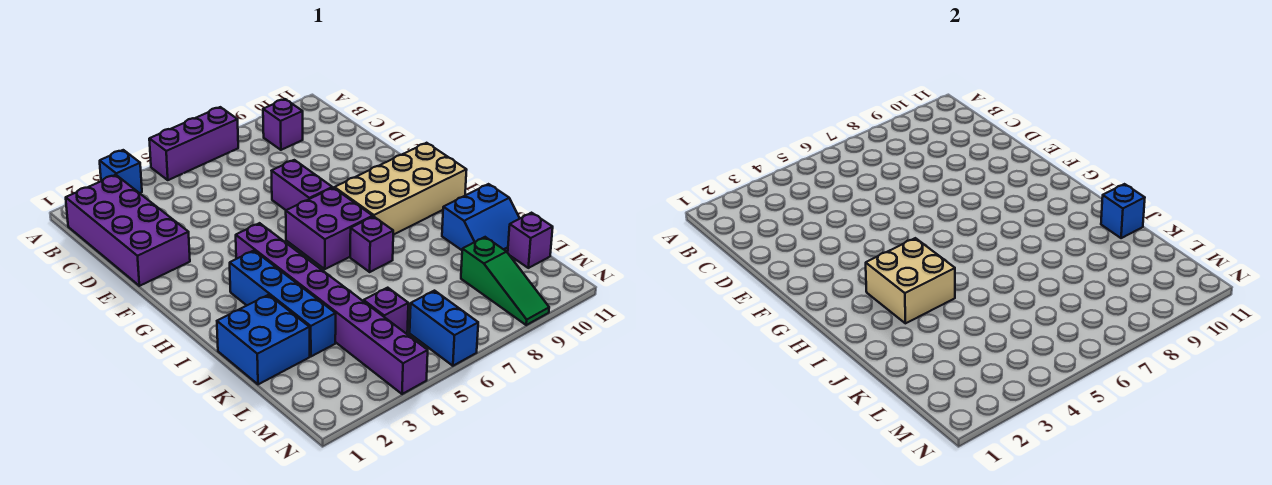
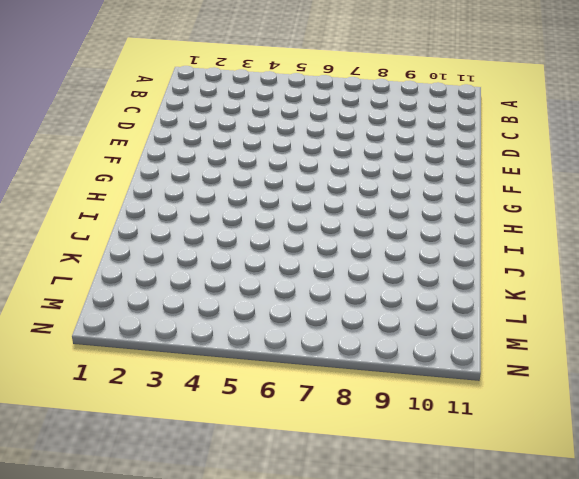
none -> blue 1x1 brick [100,150,142,193]
none -> purple 1x3 brick [149,107,238,180]
none -> purple 2x4 brick [66,175,190,286]

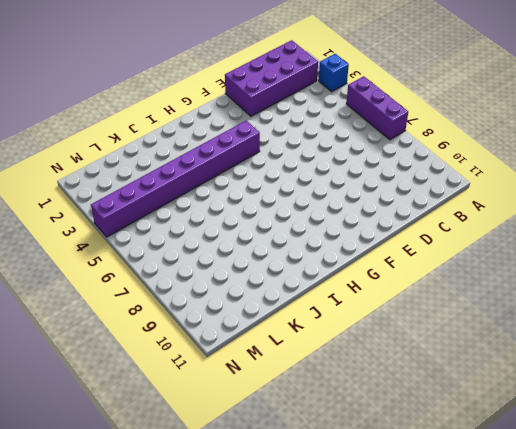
none -> purple 1x1 brick [263,99,303,150]
none -> purple 1x2 brick [272,160,332,210]
none -> purple 2x2 brick [286,188,373,269]

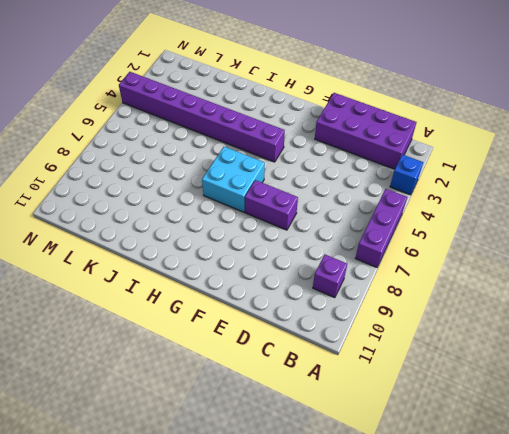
cyan 2x2 brick [202,147,265,212] -> purple 2x2 brick [286,188,373,269]
none -> tan 2x4 brick [334,143,467,235]
none -> blue 1x4 brick [230,251,336,356]
none -> purple 1x1 brick [350,217,393,272]

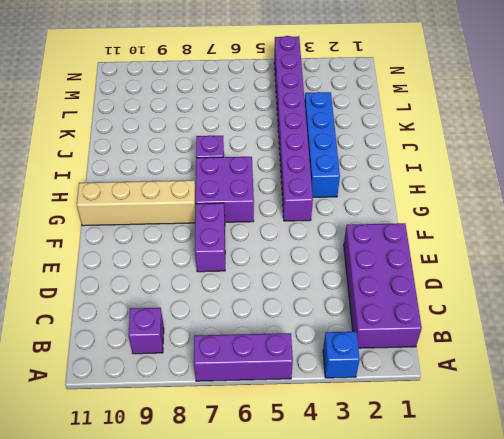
tan 1x4 brick [77,180,196,226] -> tan 2x4 brick [334,143,467,235]
none -> blue 2x2 brick [217,295,310,384]
none -> blue 2x2 slope [442,184,520,253]
none -> purple 1x1 brick [364,288,408,334]

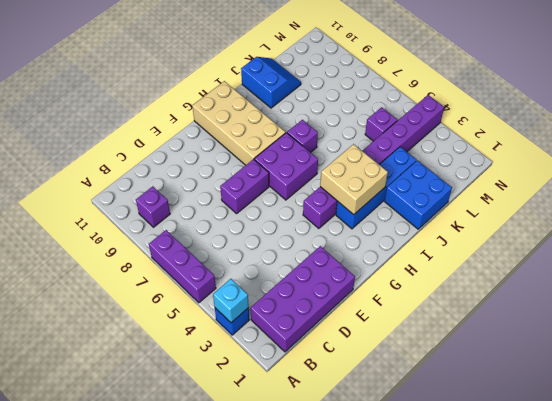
cyan 1x1 brick [213,279,249,323] -> none
none -> green 1x3 slope [461,237,549,325]
none -> purple 1x1 brick [508,213,553,268]
none -> blue 1x2 brick [410,291,478,366]

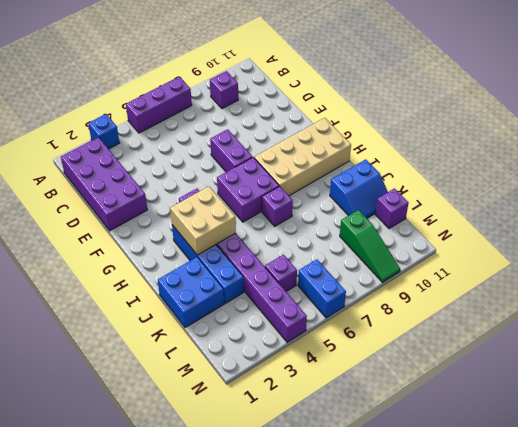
none -> blue 1x1 brick [1101,184,1145,238]

